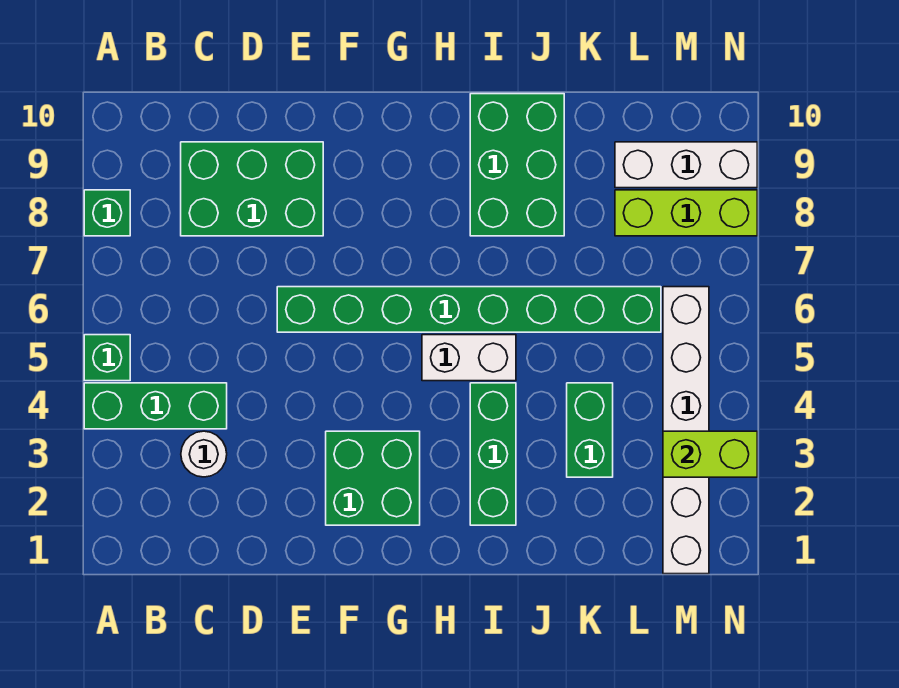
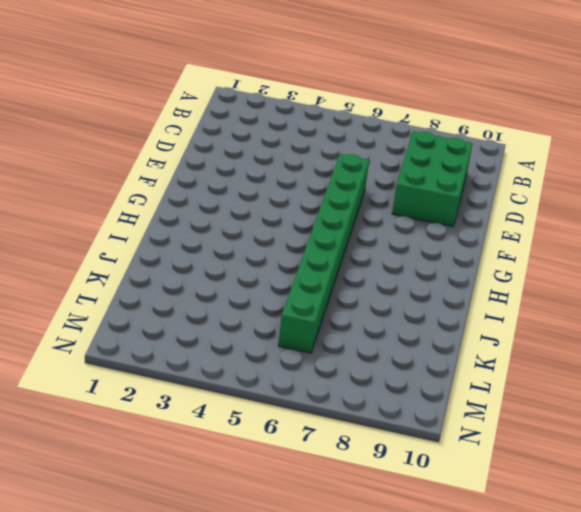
none -> green 1x3 brick [84,383,227,429]
none -> green 1x1 brick [84,335,130,381]
none -> green 1x1 brick [84,190,130,236]

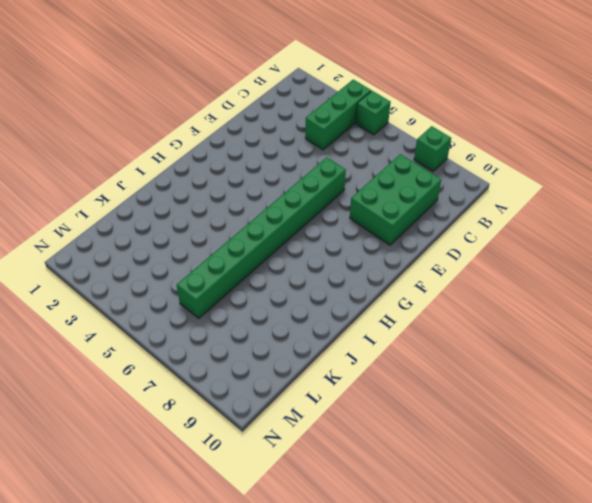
none -> white 1x1 round brick [181,431,227,477]
none -> green 2x2 brick [326,431,420,525]
none -> white 1x2 brick [422,335,516,381]

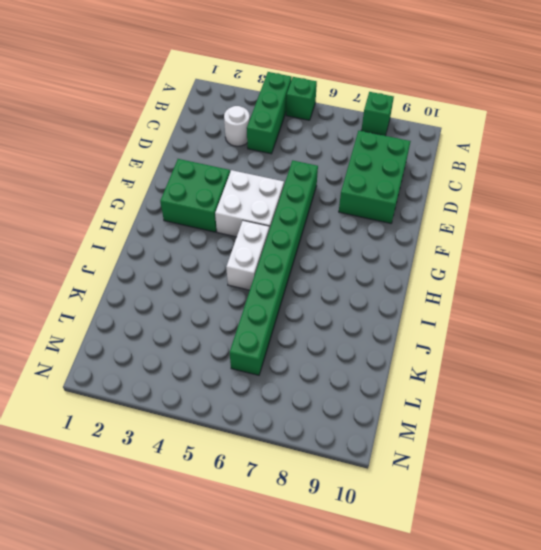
white 2x2 brick [215,170,284,237] -> none
none -> green 1x3 brick [470,383,516,525]
none -> green 2x3 brick [470,94,564,236]
none -> green 1x2 brick [567,383,613,477]

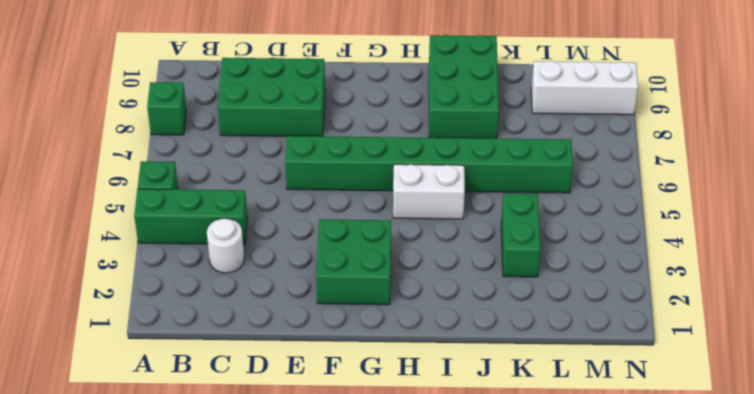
none -> green 1x3 brick [470,383,516,525]
none -> lime 1x3 brick [615,190,757,236]
none -> white 1x6 brick [663,287,709,574]

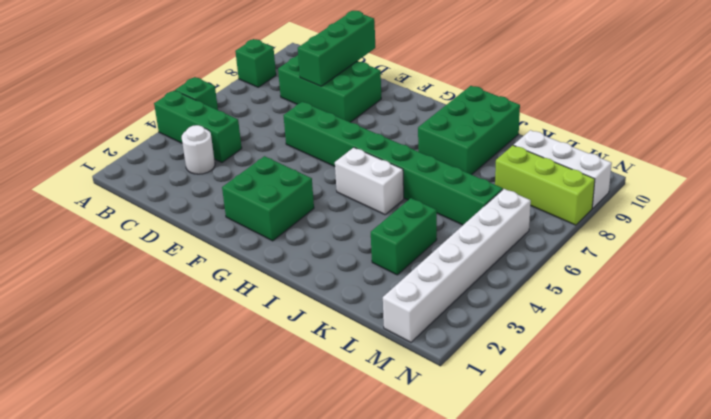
green 1x3 brick [298,11,375,86] -> green 1x3 brick moved to [470,383,516,525]
none -> lime 1x2 brick [663,431,757,477]

